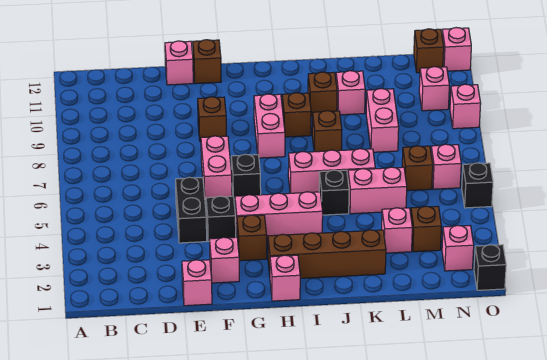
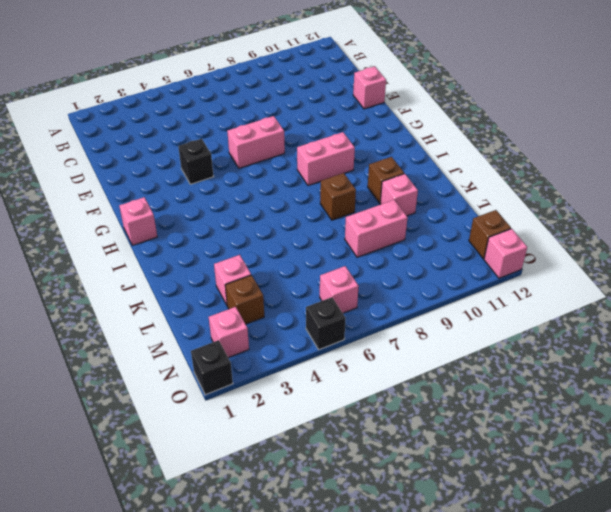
none -> pink 1x1 brick [182,260,212,306]
none -> black 1x2 brick [176,177,207,243]
none -> pink 1x1 brick [210,237,239,283]
none -> brown 1x1 brick [198,97,226,141]

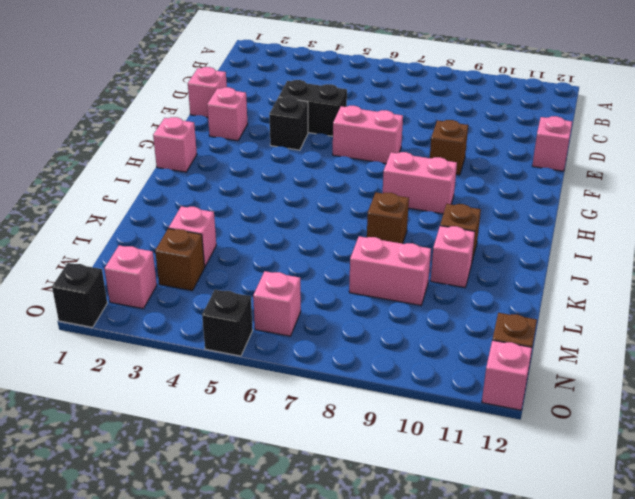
none -> brown 1x1 brick [193,40,221,84]
none -> brown 1x1 brick [237,215,267,261]
none -> pink 1x3 brick [235,192,323,238]
none -> black 1x1 brick [231,154,261,199]

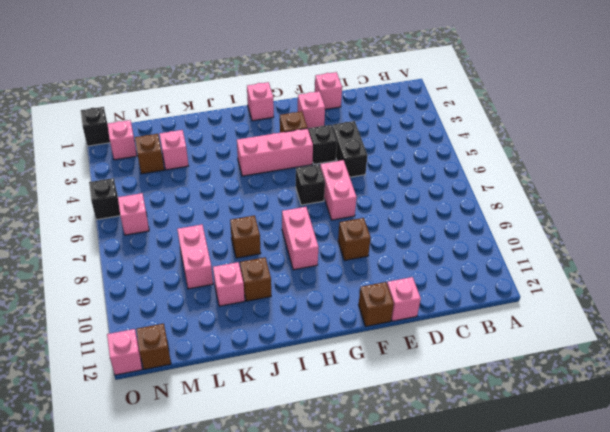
none -> brown 1x4 brick [268,230,386,278]
none -> pink 1x3 brick [288,149,375,193]
none -> brown 1x1 brick [282,93,311,137]
none -> black 1x1 brick [319,170,349,215]

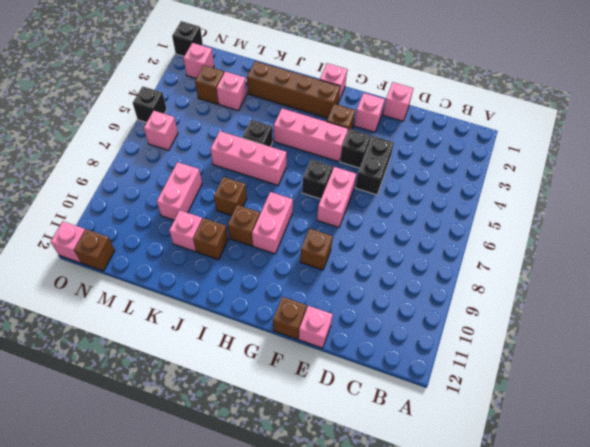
none -> pink 1x2 brick [348,167,407,214]
none -> brown 1x1 brick [402,146,433,191]
none -> pink 1x1 brick [419,67,449,111]
none -> pink 1x1 brick [450,84,481,129]

